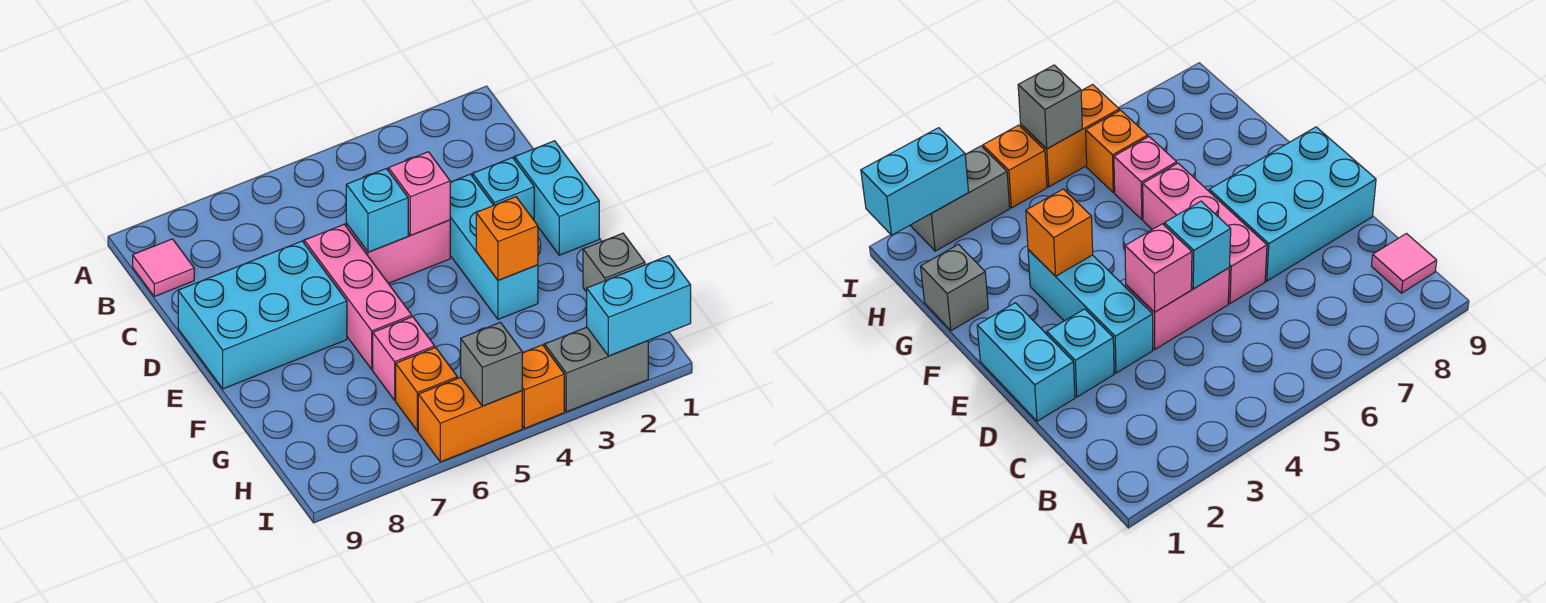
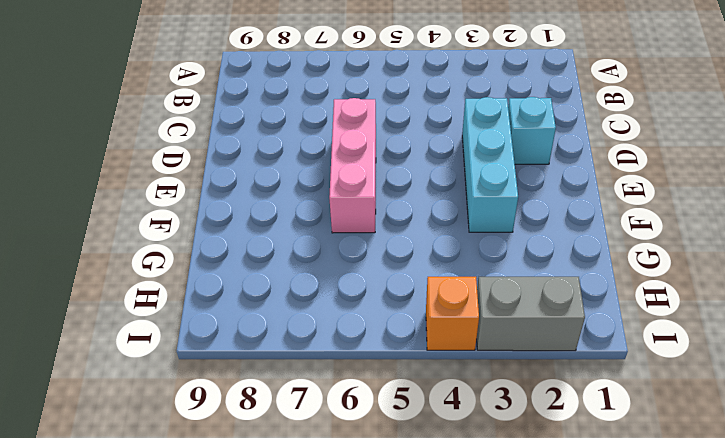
none -> pink 1x1 tile [133,239,194,296]
none -> cyan 1x2 brick [515,141,599,255]
none -> pink 1x2 brick [346,220,450,283]

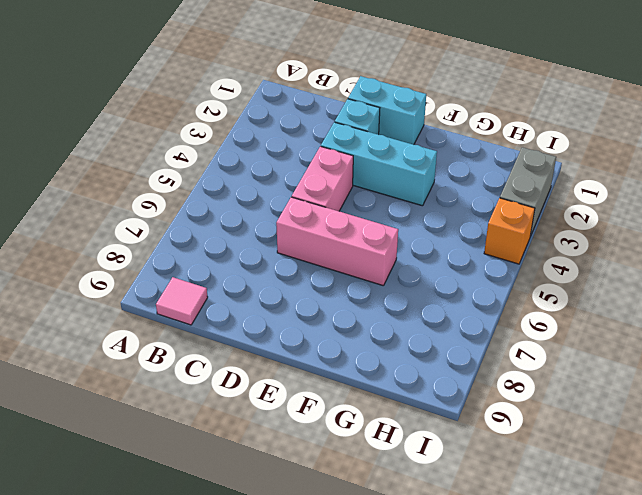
none -> cyan 2x3 brick [178,241,347,389]
none -> grey 1x1 brick [583,233,645,292]
none -> pink 1x1 brick [373,317,435,400]

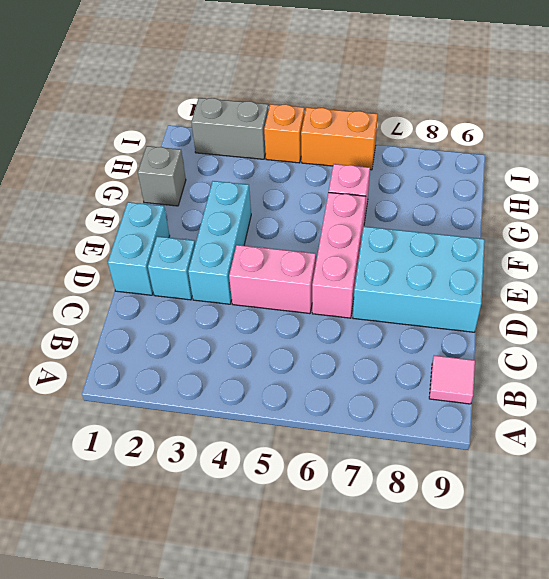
none -> orange 1x1 brick [396,347,457,431]
none -> pink 1x1 brick [388,152,450,236]
none -> cyan 1x1 brick [346,169,408,252]

